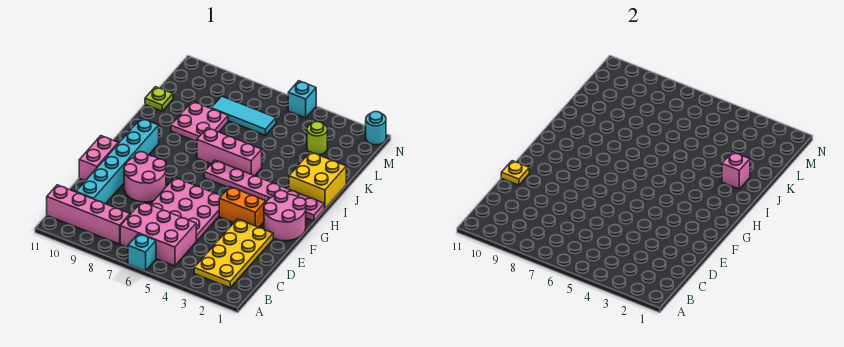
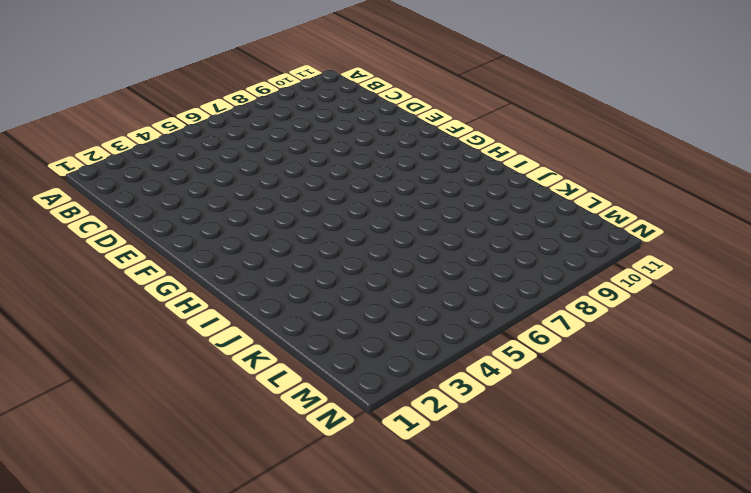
none -> cyan 1x1 brick [128,234,156,271]
none -> yellow 2x4 plate [194,219,273,288]
none -> pink 2x3 brick [120,202,196,266]

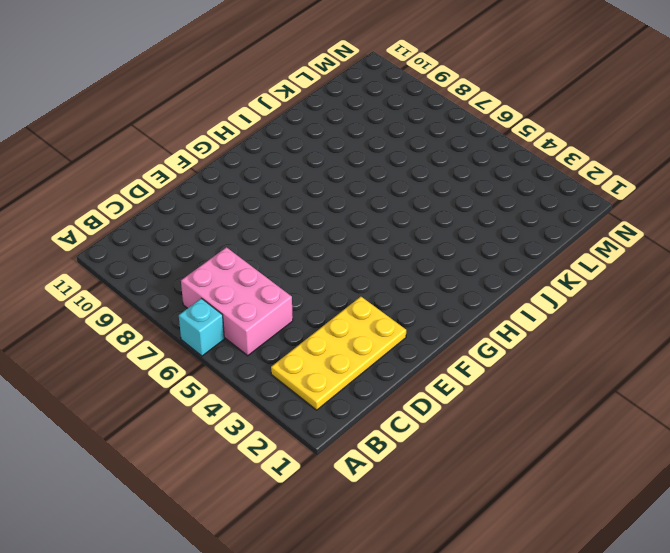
none -> pink 1x4 brick [47,185,130,244]
none -> cyan 1x6 brick [76,118,159,204]
none -> pink 3x3 plate [150,177,221,241]

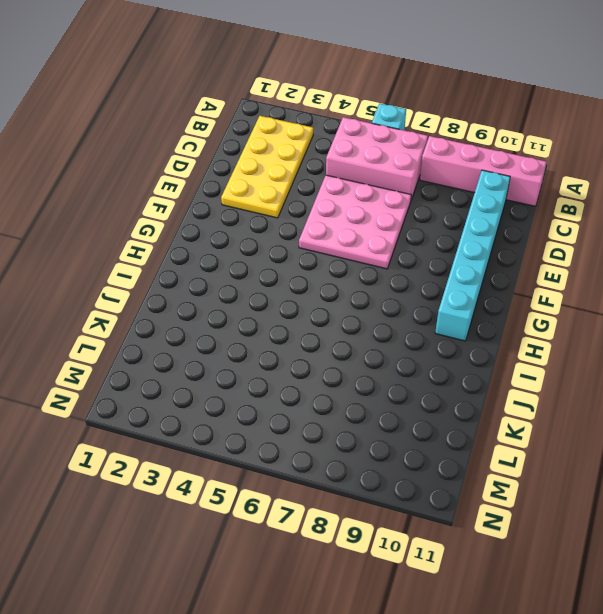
none -> pink 2x2 round brick [124,152,166,202]
none -> pink 1x2 brick [79,136,118,181]
none -> pink 2x2 round brick [264,190,306,241]

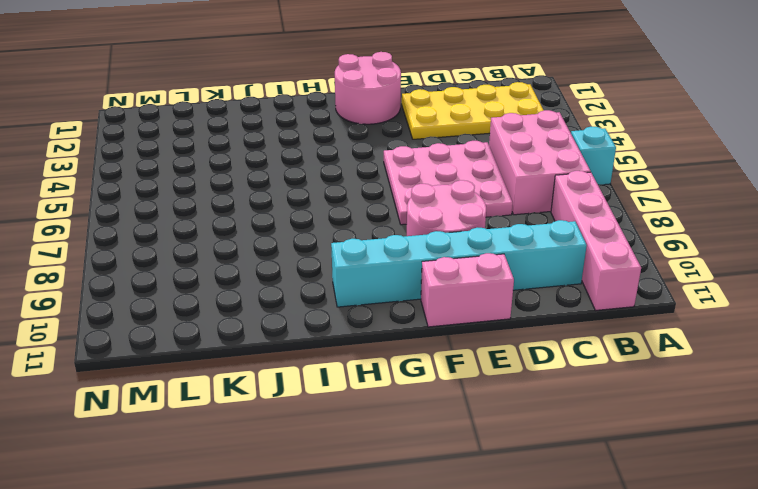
none -> orange 1x2 brick [219,187,266,227]
none -> pink 1x6 plate [204,160,324,221]
none -> yellow 2x2 brick [289,152,346,209]

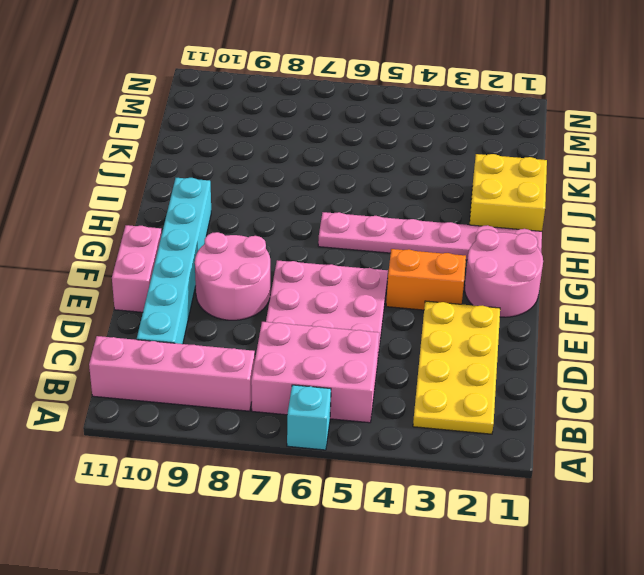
none -> pink 1x3 brick [197,128,262,176]
none -> pink 2x2 plate [171,101,228,142]
none -> lime 1x1 plate [145,87,173,111]

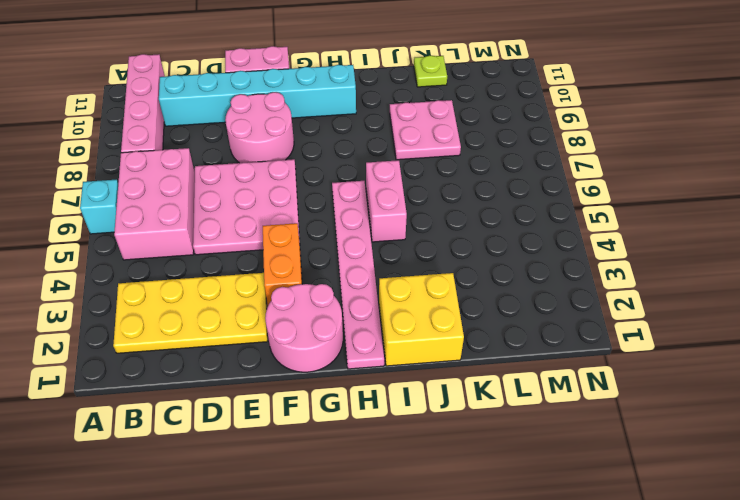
pink 1x2 brick [366,160,407,242] -> pink 1x3 brick [197,128,262,176]
none -> lime 1x1 round brick [307,122,327,155]
none -> cyan 1x3 tile [211,96,276,135]
none -> cyan 1x1 round brick [366,112,386,145]

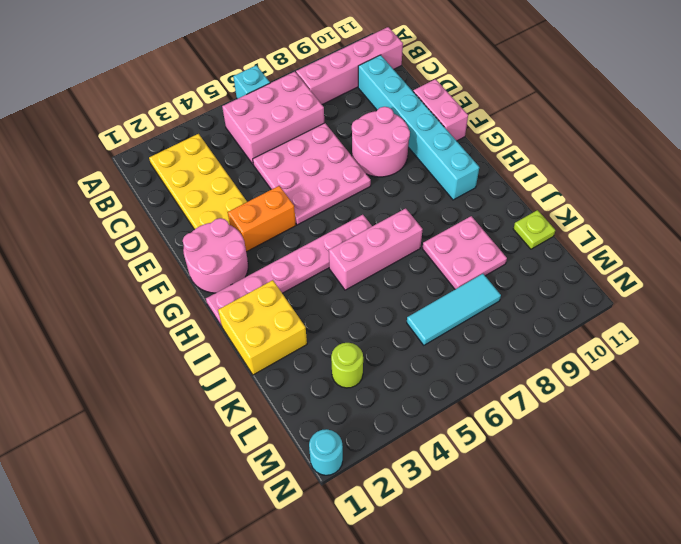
none -> cyan 1x1 brick [288,81,316,118]
none -> yellow 1x1 plate [501,161,529,185]
none -> pink 1x1 brick [722,152,750,189]

